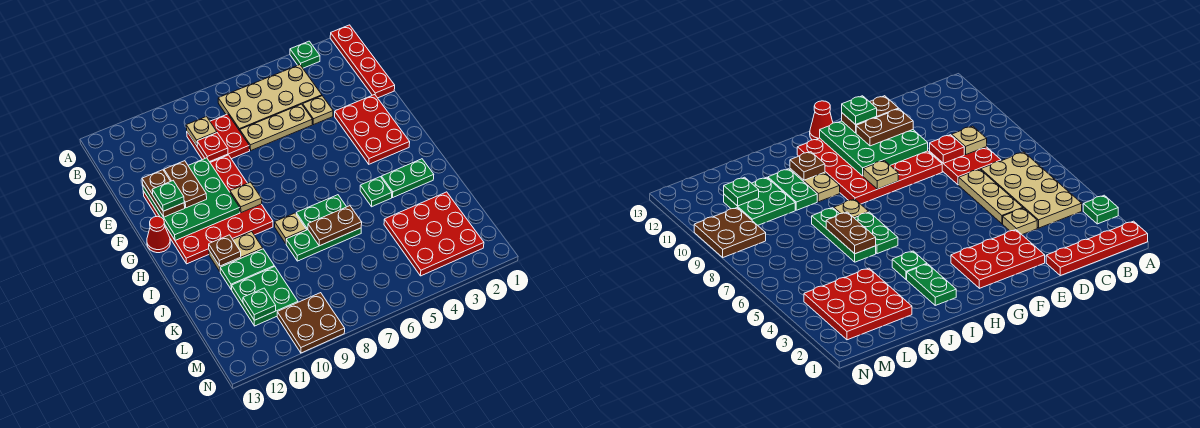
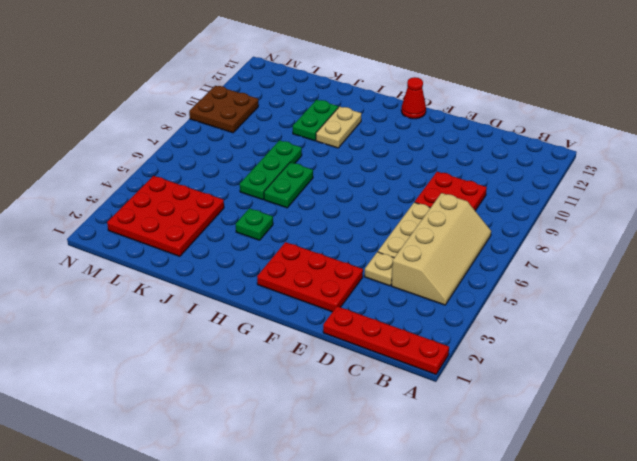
tan 2x4 slope [392,193,491,305] -> tan 2x4 plate [218,65,322,131]
none -> green 1x1 plate [290,41,320,68]
none -> red 4x4 plate [143,155,273,264]
none -> green 1x2 plate [381,159,434,197]

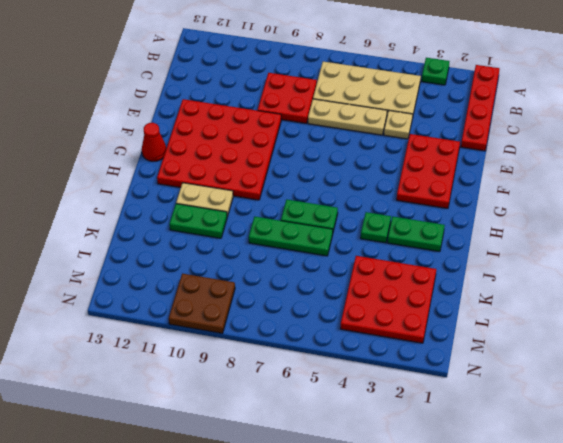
none -> tan 1x1 plate [275,213,306,243]
none -> green 2x2 plate [232,266,298,326]
none -> tan 1x1 plate [186,117,217,145]

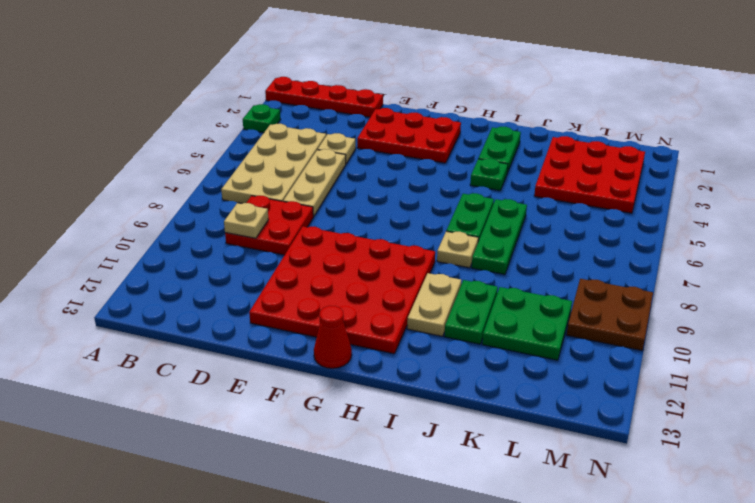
none -> red 1x1 plate [197,133,228,162]
none -> green 3x3 plate [143,158,240,240]
none -> tan 1x1 plate [230,182,262,213]

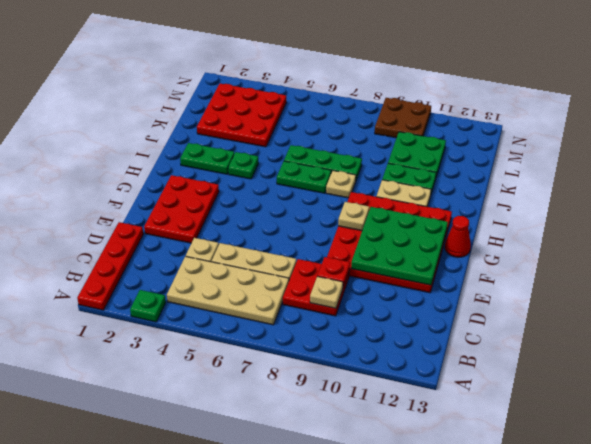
none -> brown 1x1 plate [209,235,241,266]
none -> brown 1x2 plate [308,206,362,246]
none -> green 1x1 plate [243,288,276,320]

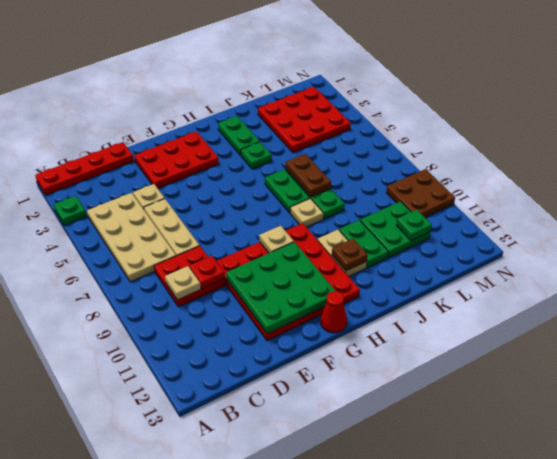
none -> brown 1x2 plate [164,161,207,208]
none -> brown 1x2 plate [142,170,185,217]
none -> green 1x1 plate [152,181,184,211]

